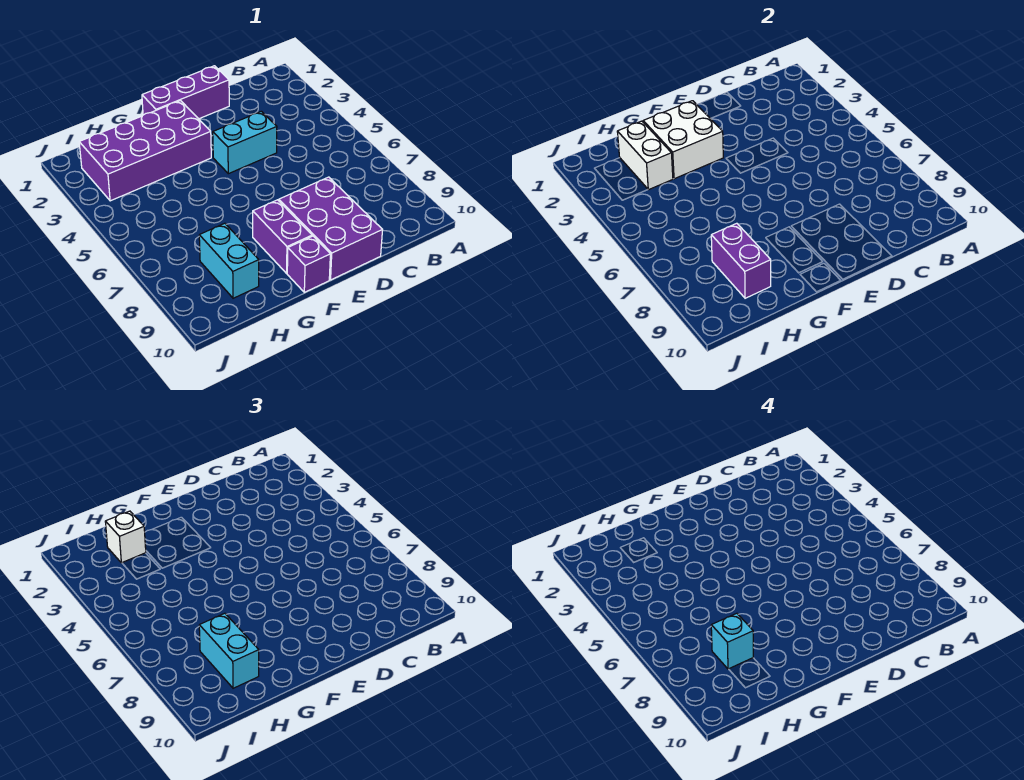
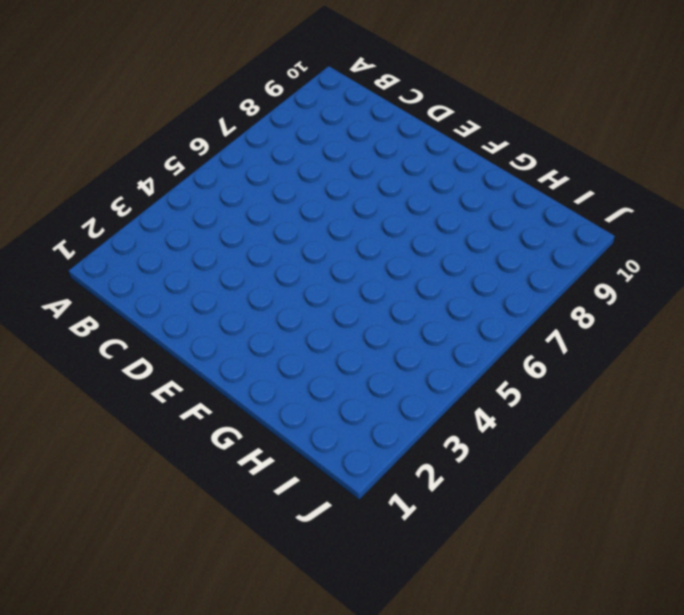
none -> purple 1x3 brick [142,66,229,119]
none -> cyan 1x2 brick [213,111,277,174]
none -> purple 2x3 brick [279,177,382,280]

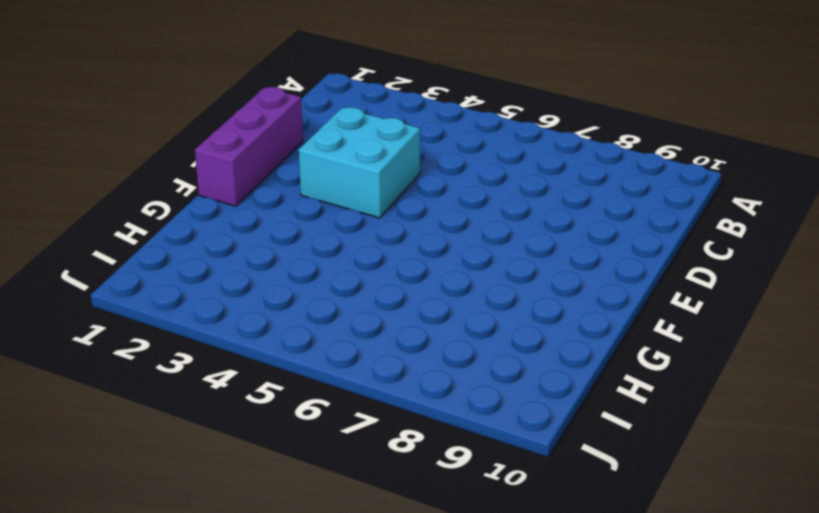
cyan 2x2 brick [299,107,420,218] -> cyan 1x2 brick [213,111,277,174]
none -> purple 2x3 brick [279,177,382,280]
none -> purple 2x4 brick [79,101,211,201]
none -> purple 1x2 brick [253,200,312,273]

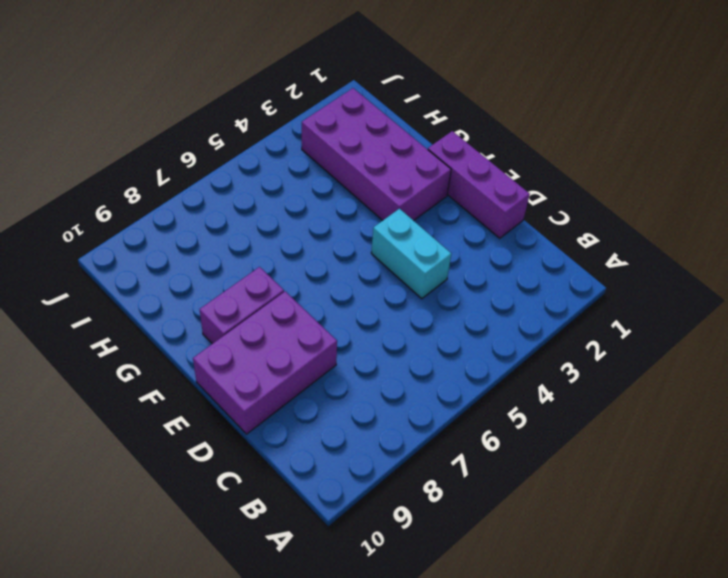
none -> purple 1x1 brick [287,236,330,292]
none -> cyan 1x2 brick [199,223,259,298]
none -> white 2x2 brick [643,101,723,179]

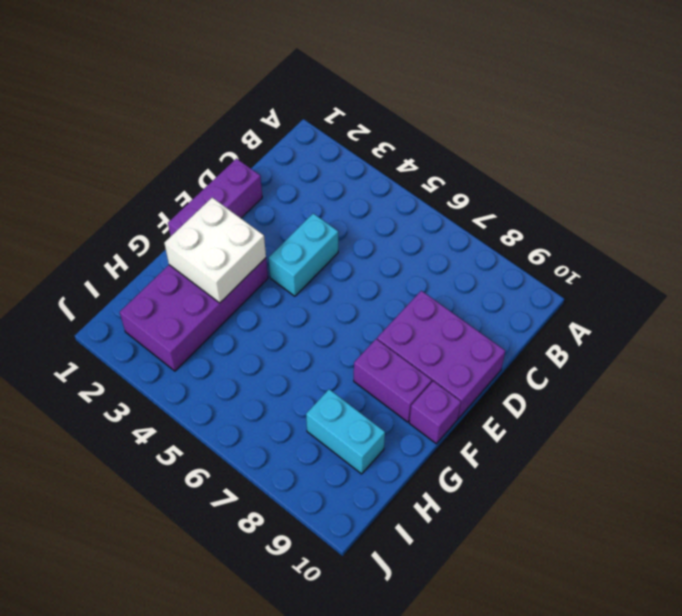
none -> white 1x2 brick [617,121,673,190]
none -> purple 1x2 brick [711,223,771,298]
none -> white 1x1 brick [105,511,146,563]

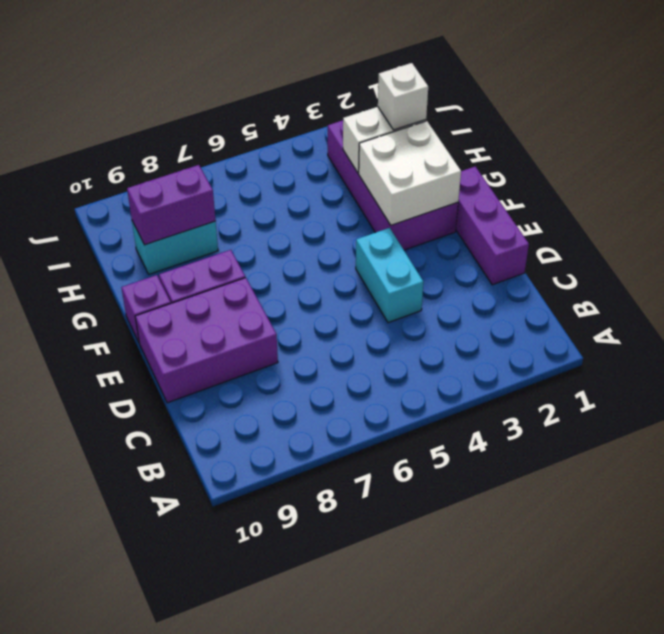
none -> cyan 1x2 brick [199,613,259,688]
none -> cyan 1x1 brick [711,613,753,669]

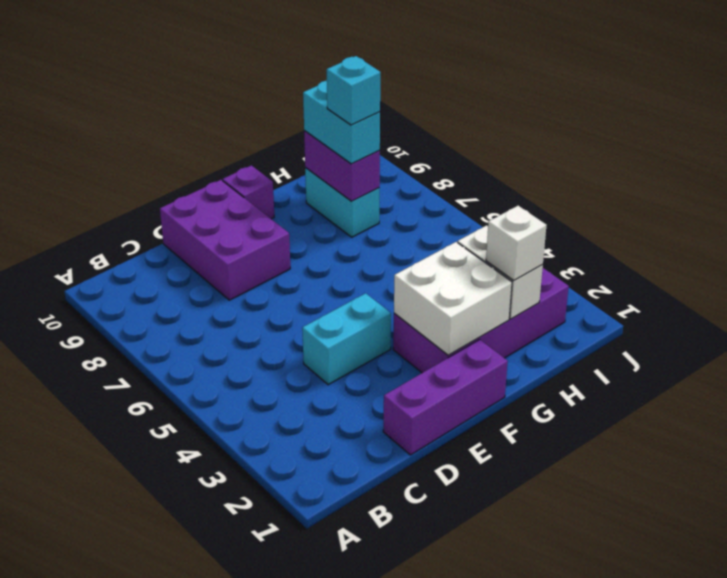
none -> purple 1x2 brick [253,200,312,273]

